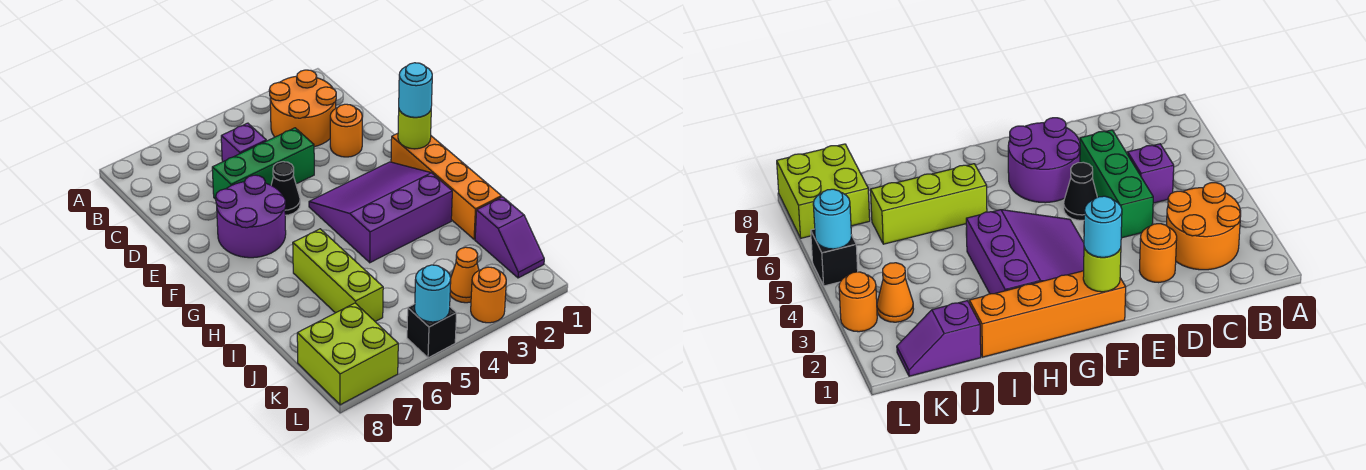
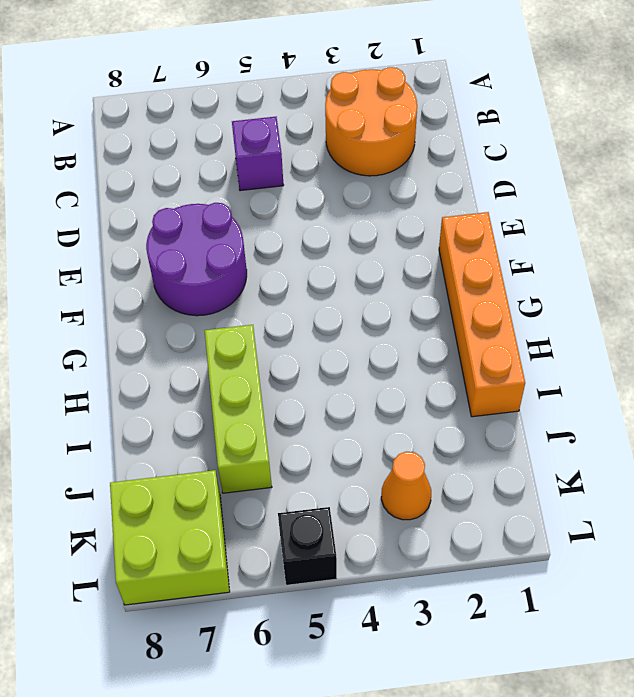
none -> orange 1x1 round brick [330,104,362,157]
none -> green 1x3 brick [212,128,314,199]
none -> black 1x1 cone [271,162,300,215]

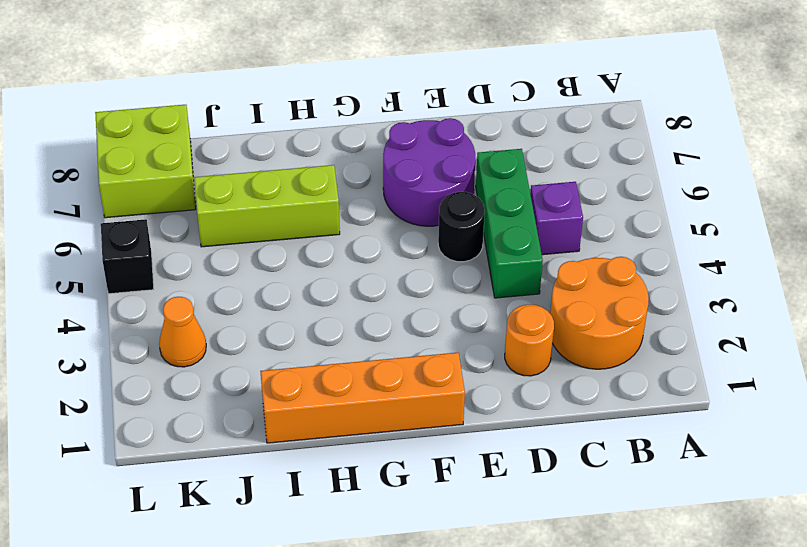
black 1x1 round brick [438,192,485,262] -> black 1x1 cone [271,162,300,215]
none -> purple 3x3 slope [309,162,452,263]
none -> purple 1x2 slope [475,197,544,278]
none -> orange 1x1 round brick [471,267,506,323]

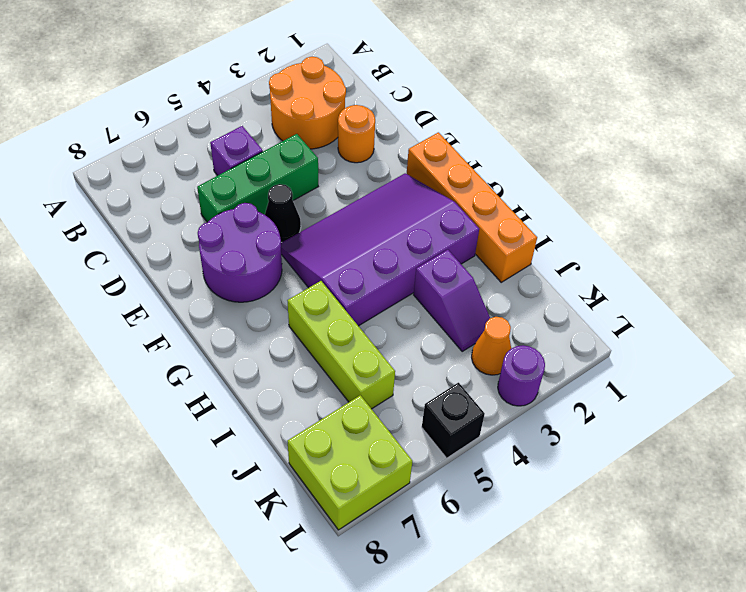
purple 3x4 slope [281,173,479,326] -> purple 3x3 slope [309,162,452,263]
purple 1x2 slope [414,250,490,351] -> purple 1x2 slope moved to [475,197,544,278]
purple 1x1 round brick [498,345,545,406] -> orange 1x1 round brick [471,267,506,323]
none -> lime 1x1 round brick [398,110,431,149]
none -> cyan 1x1 round brick [415,265,451,322]
none -> cyan 1x1 round brick [399,63,432,117]

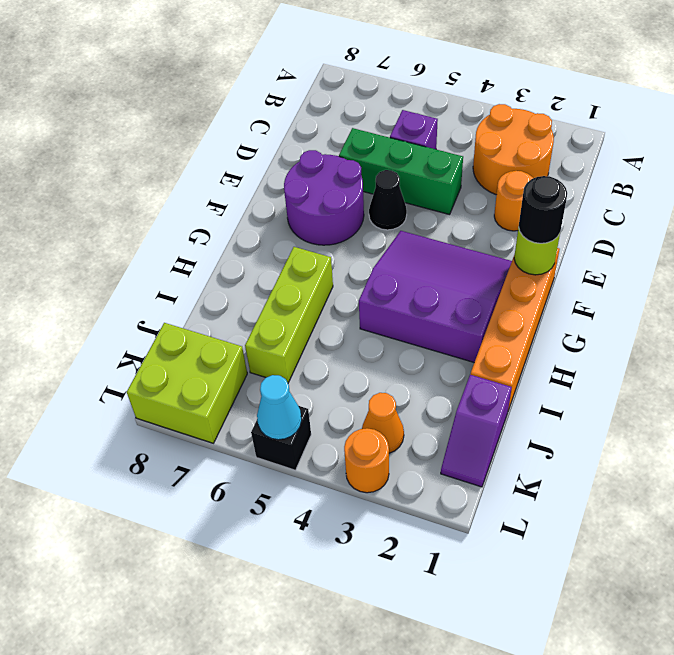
black 1x1 round brick [519,176,567,243] -> cyan 1x1 round brick [399,63,432,117]
cyan 1x1 cone [257,375,302,440] -> cyan 1x1 round brick [415,265,451,322]

